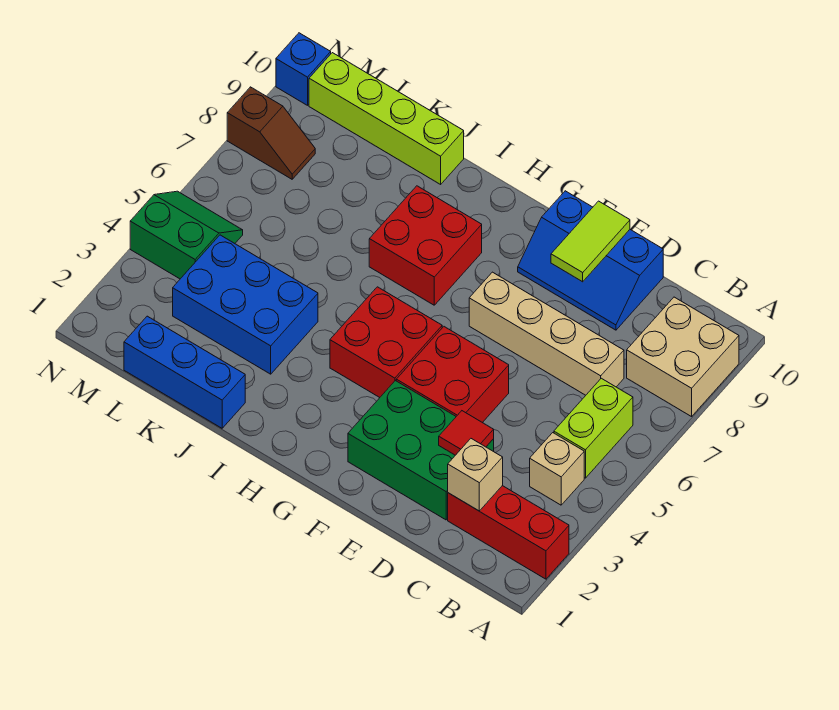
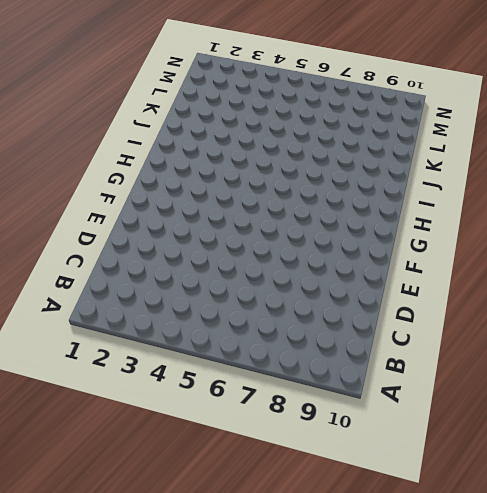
none -> red 1x3 brick [448,486,569,579]
none -> tan 2x2 brick [627,297,739,417]
none -> tan 1x1 brick [530,433,584,505]

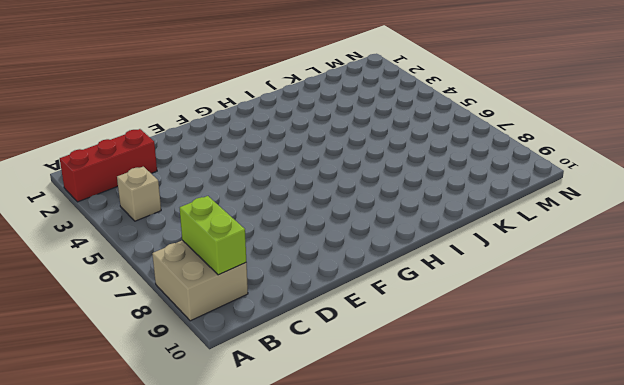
lime 1x2 brick [180,196,246,275] -> lime 1x2 brick moved to [554,378,633,478]
none -> tan 1x4 brick [469,272,624,395]
none -> green 2x3 brick [348,381,494,520]
none -> blue 2x3 slope [518,191,663,330]

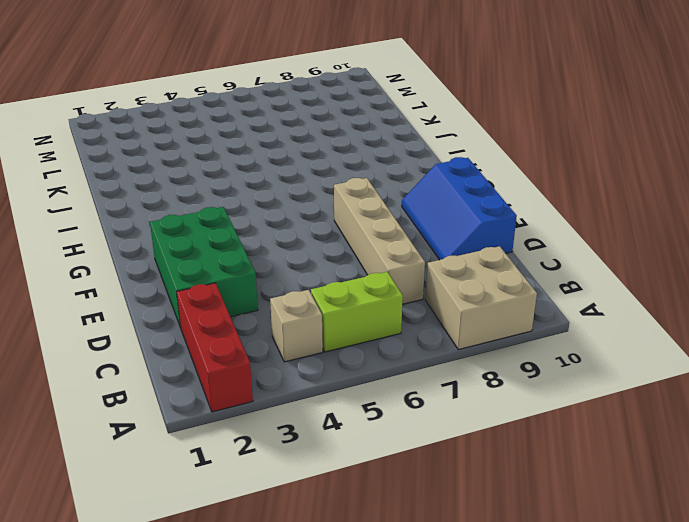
none -> red 2x2 brick [396,327,509,423]
none -> red 2x2 brick [330,287,442,397]
none -> red 2x2 brick [369,186,482,305]

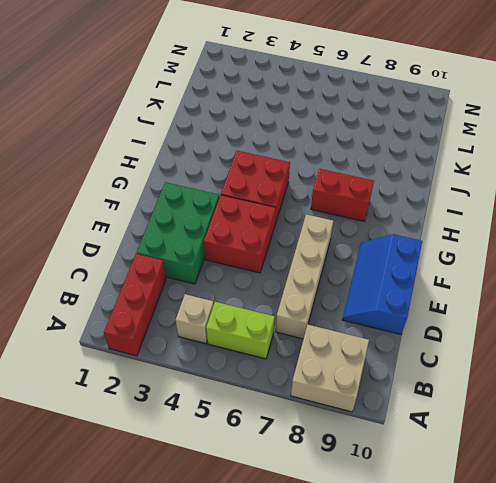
red 1x2 brick [311,169,374,221] -> red 2x2 brick [369,186,482,305]
none -> blue 1x3 brick [124,316,245,428]
none -> blue 2x3 brick [173,235,318,374]
none -> lime 1x4 brick [309,53,464,184]

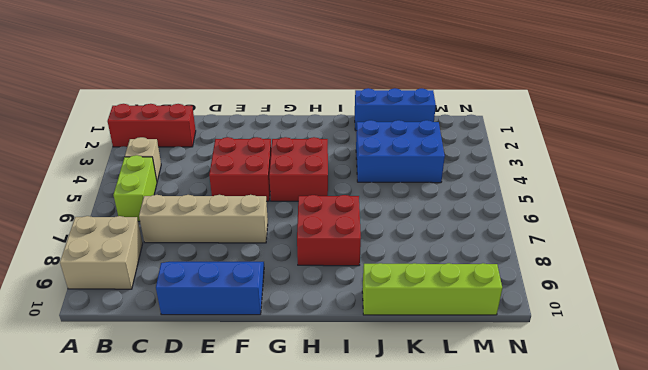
none -> green 2x3 brick [348,381,494,520]
none -> green 2x2 slope [130,191,243,279]
none -> brown 1x2 slope [227,87,315,179]

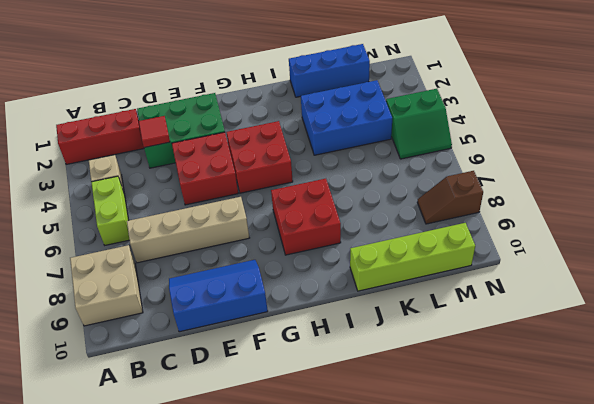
none -> blue 1x1 brick [276,33,331,105]
none -> tan 1x1 brick [448,439,503,511]
none -> lime 1x2 tile [551,201,630,282]

